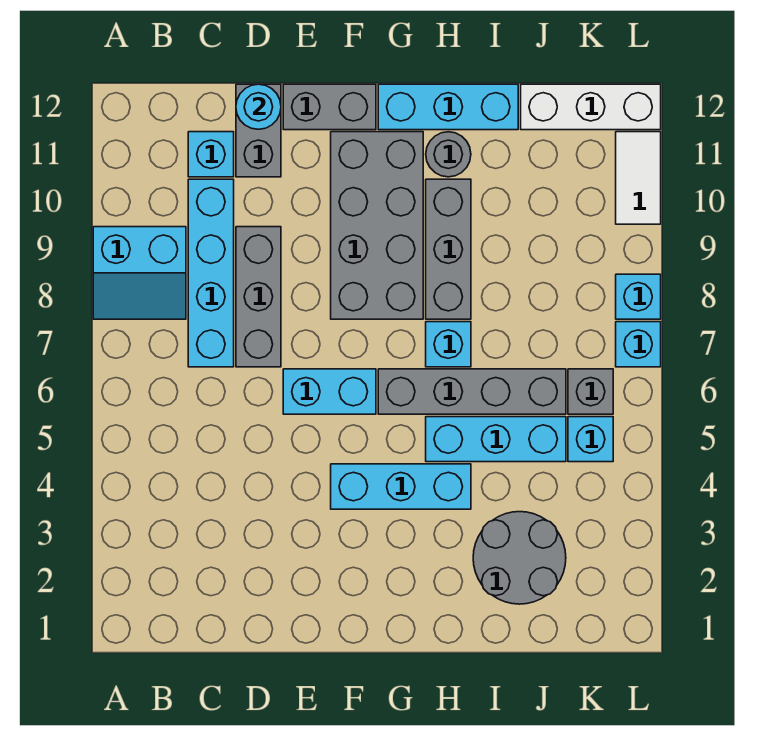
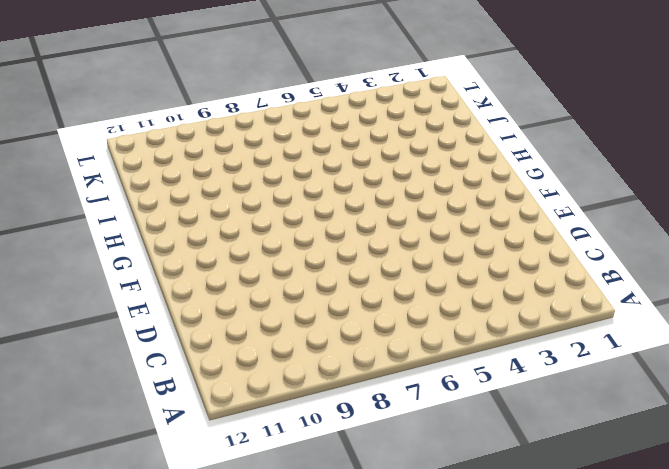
none -> cyan 2x2 slope [93,227,186,319]
none -> cyan 1x4 brick [188,179,234,367]
none -> cyan 1x1 brick [188,132,234,177]

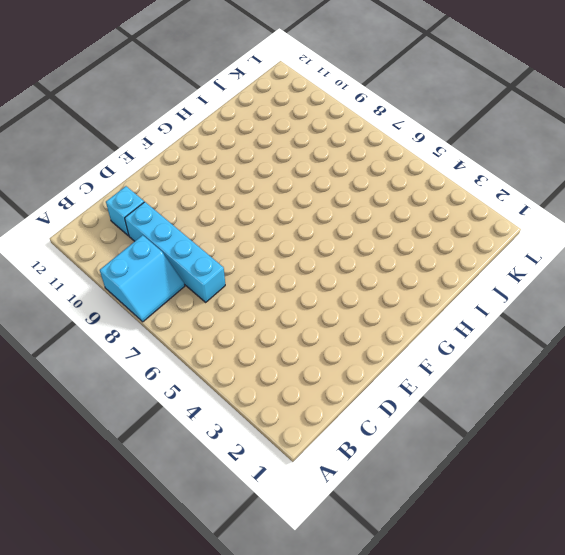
none -> grey 1x3 brick [236,227,281,367]
none -> grey 1x2 brick [236,84,281,177]
none -> cyan 1x2 brick [283,369,376,414]

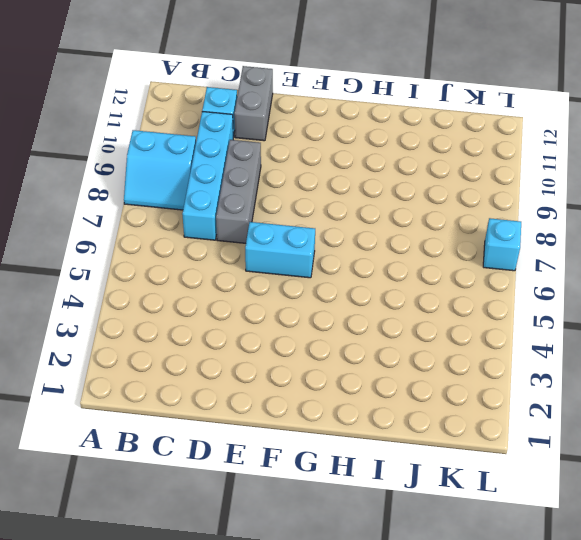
none -> grey 1x2 brick [283,84,376,130]
none -> cyan 1x3 brick [331,464,471,509]
none -> grey 2x4 brick [331,132,423,319]

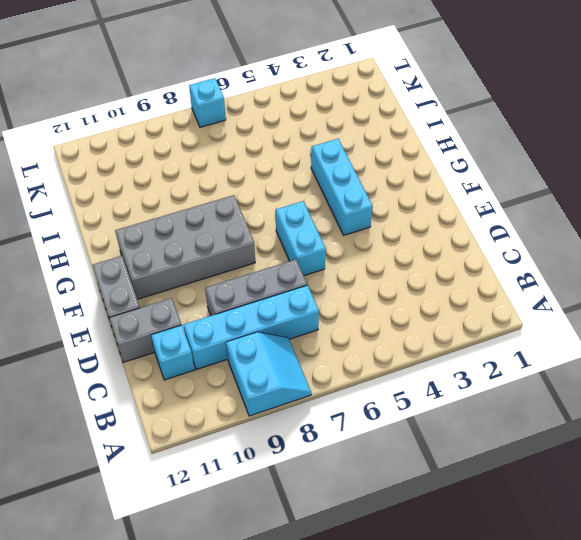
none -> grey 1x4 brick [378,369,566,414]
none -> cyan 1x3 brick [378,84,518,130]
none -> cyan 1x3 brick [426,417,566,462]

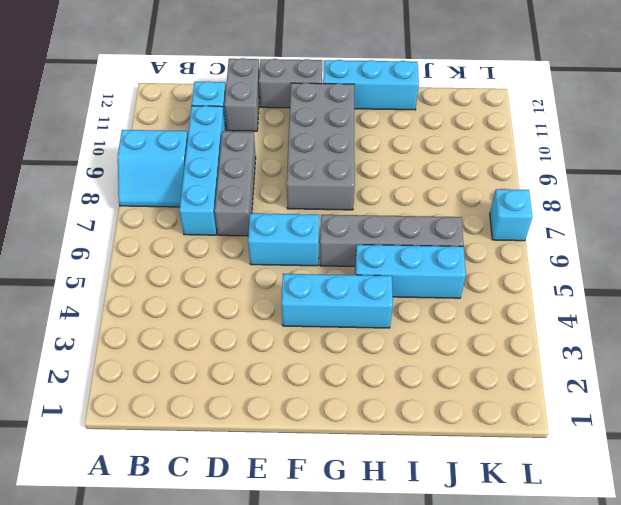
none -> cyan 1x1 brick [426,322,471,367]
none -> grey 1x3 brick [426,179,471,319]
none -> grey 1x1 round brick [426,132,471,177]

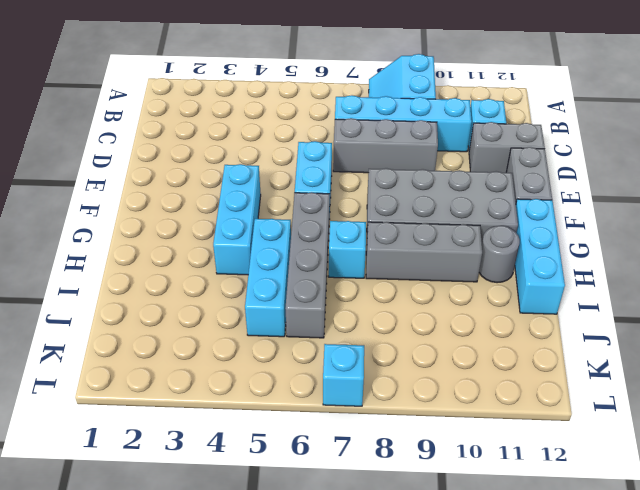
none -> grey 2x2 round brick [473,512,566,604]
none -> white 1x3 brick [521,84,661,130]
none -> cyan 1x1 brick [568,417,613,462]

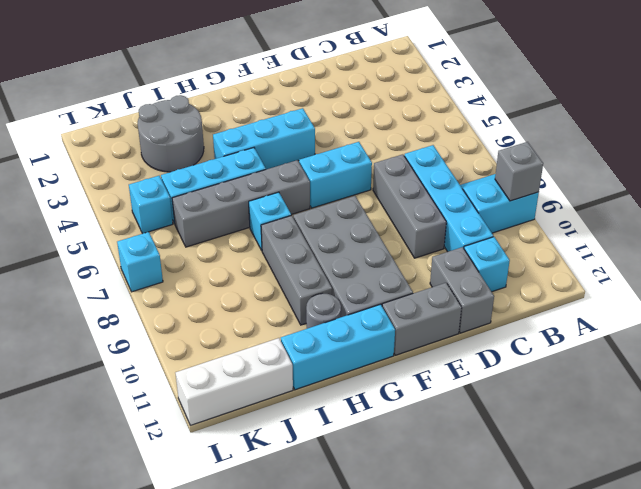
grey 1x1 brick [495,142,543,201] -> grey 1x1 brick moved to [568,369,613,414]
none -> cyan 1x1 brick [616,274,661,319]
none -> white 1x2 tile [616,132,661,224]
none -> cyan 1x1 round brick [236,84,281,129]

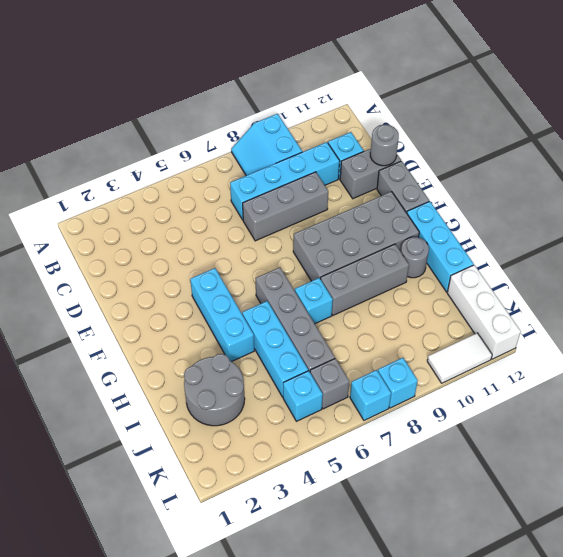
grey 1x1 round brick [370,125,399,166] -> cyan 1x1 round brick [236,84,281,129]
none -> cyan 1x2 brick [283,369,376,414]

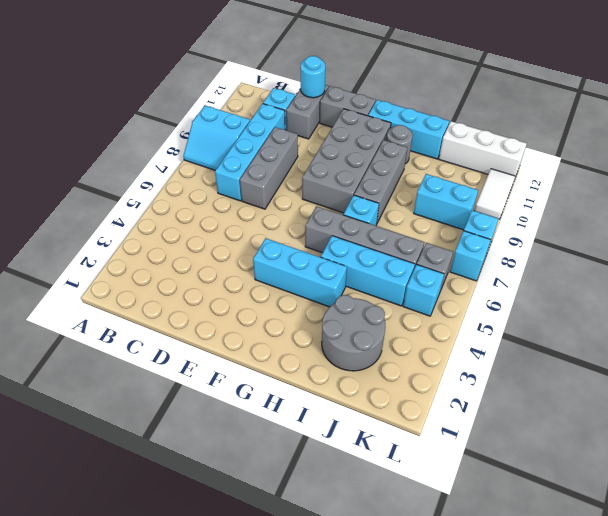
cyan 1x2 brick [414,174,478,230] -> cyan 1x2 brick moved to [283,369,376,414]

